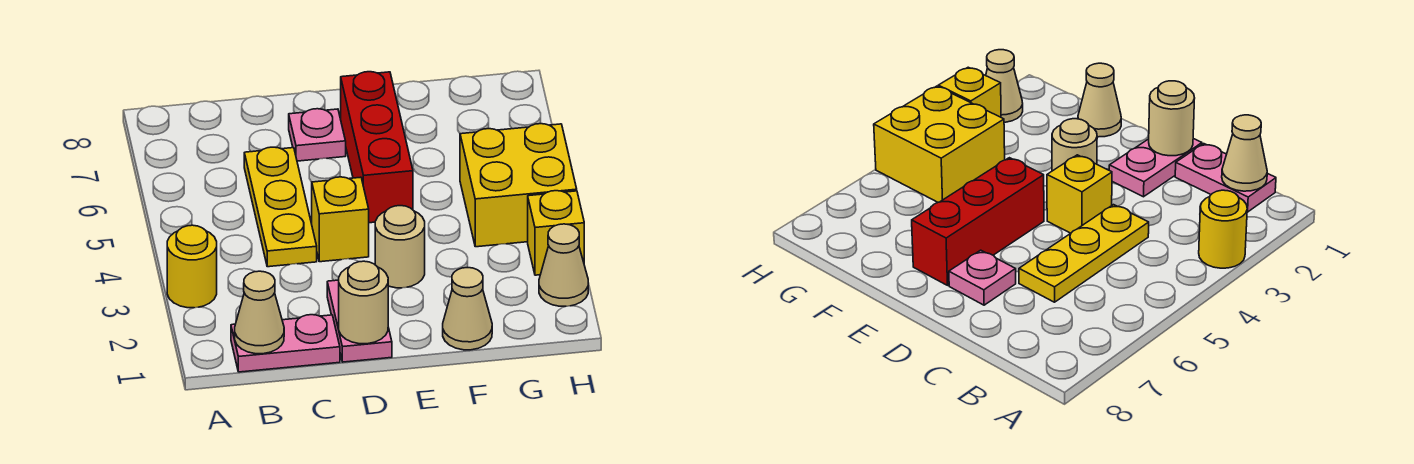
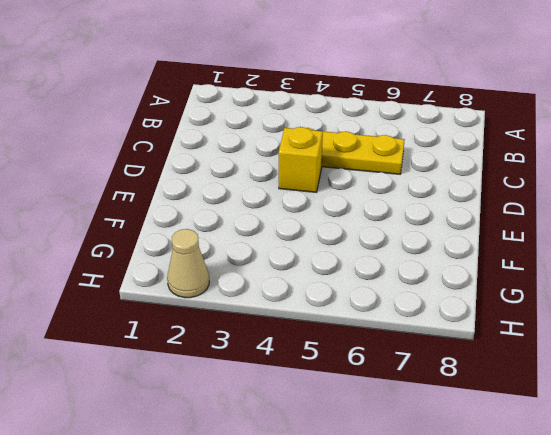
none -> yellow 1x1 round brick [167,225,217,308]
none -> pink 1x2 plate [231,315,340,372]
none -> pink 1x2 plate [327,280,392,362]

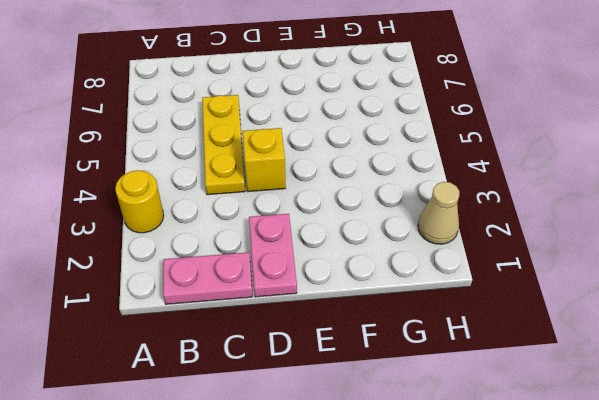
none -> pink 1x1 plate [289,109,346,161]
none -> tan 1x1 round brick [375,206,425,288]
none -> red 1x3 brick [341,72,413,223]

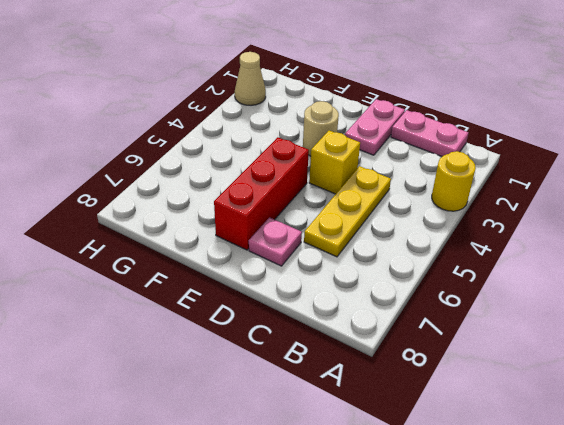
none -> tan 1x1 cone [443,268,492,350]
none -> yellow 2x2 brick [460,124,577,247]
none -> yellow 1x1 brick [528,191,584,275]

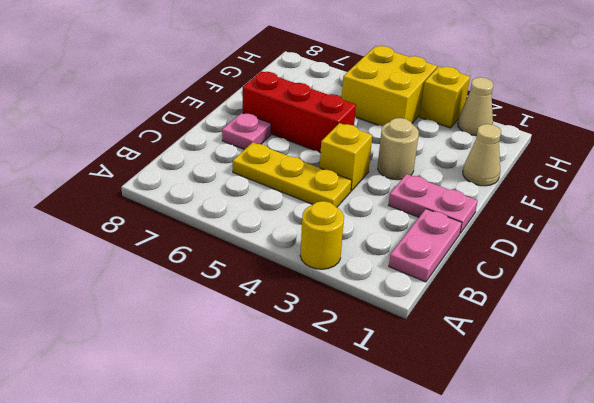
none -> tan 1x1 cone [235,271,284,354]
none -> tan 1x1 round brick [339,261,388,344]

